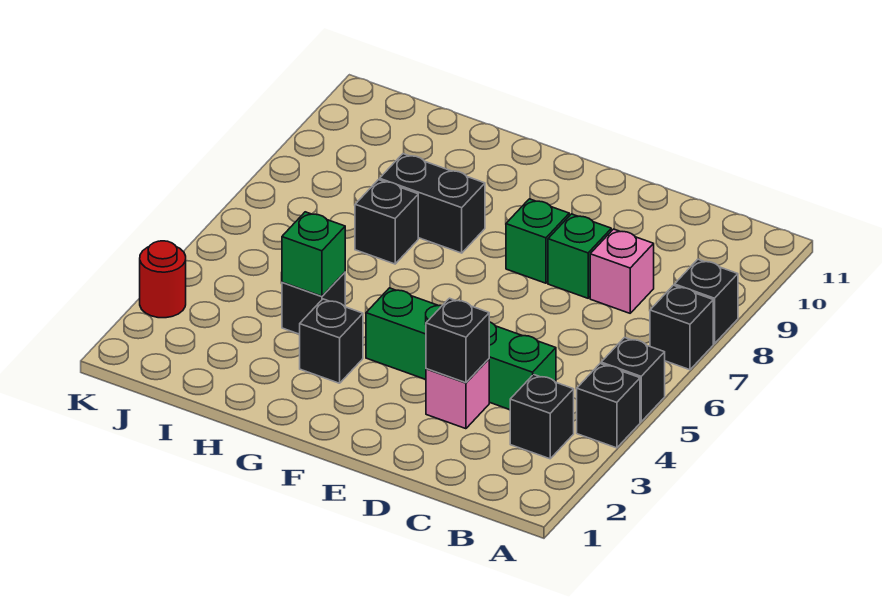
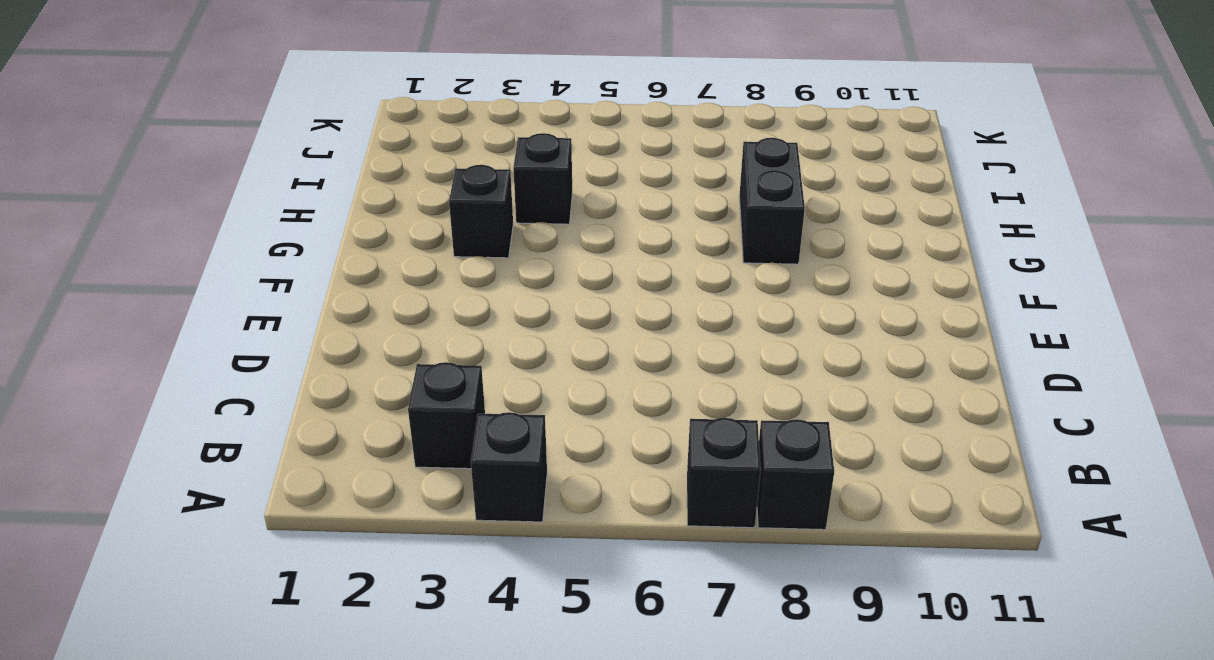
none -> black 1x1 brick [601,337,665,422]
none -> green 1x4 brick [366,288,556,410]
none -> pink 1x1 brick [590,229,654,313]

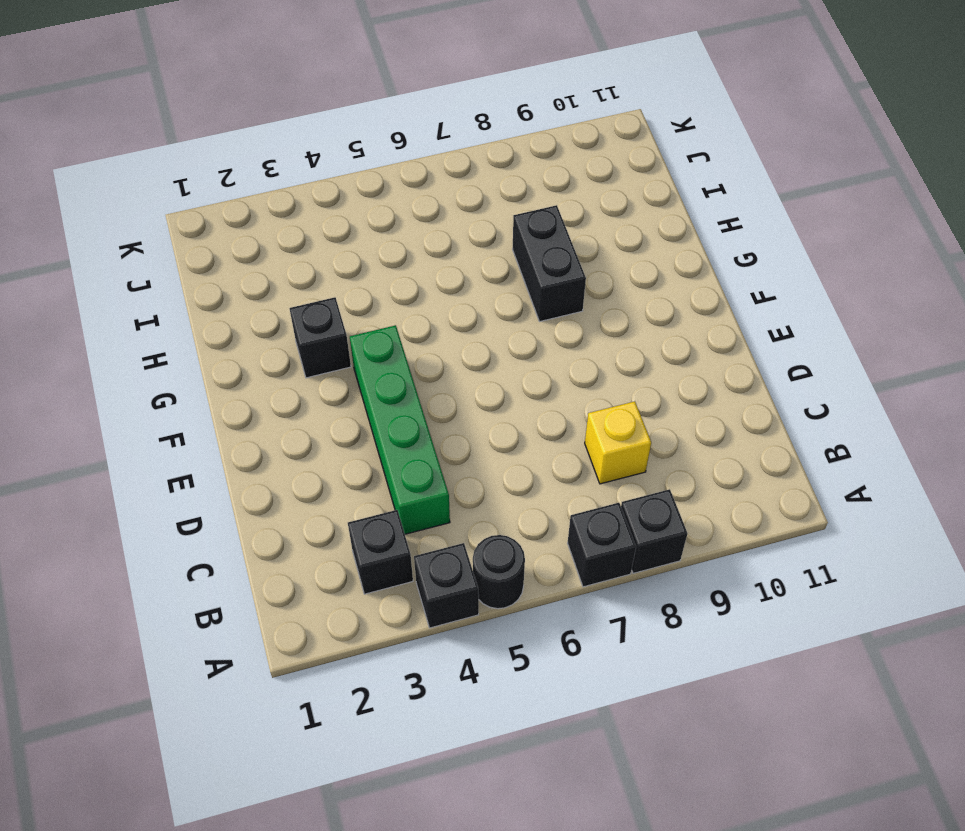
black 1x1 round brick [473,535,525,609] -> black 1x1 brick [601,337,665,422]
yellow 1x1 brick [585,401,651,484] -> pink 1x1 brick [590,229,654,313]
none -> pink 1x1 brick [426,359,489,429]
none -> green 1x1 brick [548,214,611,298]
none -> green 1x1 brick [506,199,569,283]

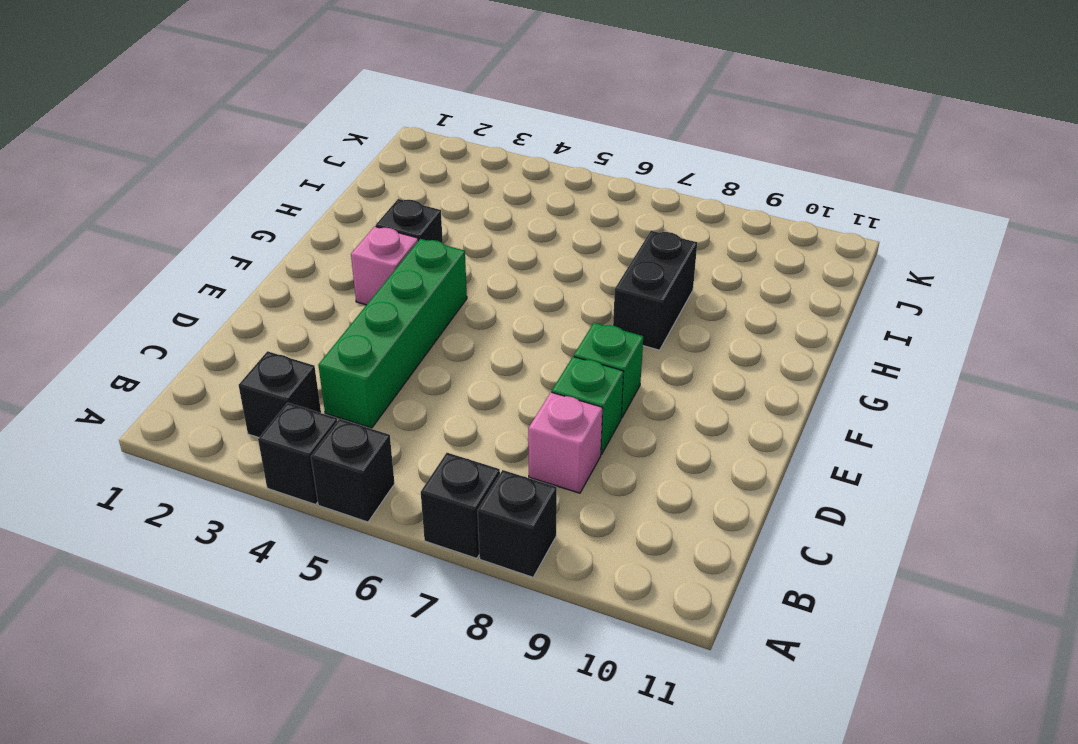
pink 1x1 brick [351,226,418,305] -> pink 1x1 brick moved to [426,359,489,429]
none -> black 1x1 brick [282,272,345,334]
none -> black 1x1 brick [355,180,418,264]
none -> red 1x1 round brick [140,241,186,318]

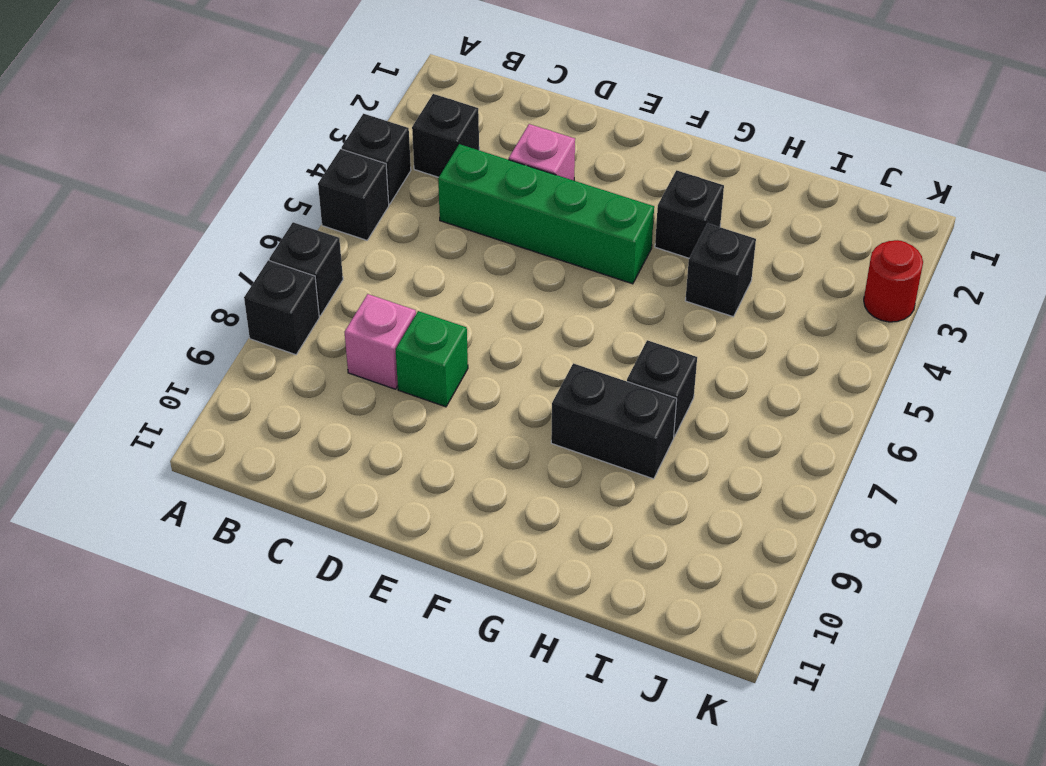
none -> green 1x1 brick [506,199,569,283]
none -> black 1x1 brick [426,298,489,383]
none -> green 1x1 brick [282,212,345,296]

